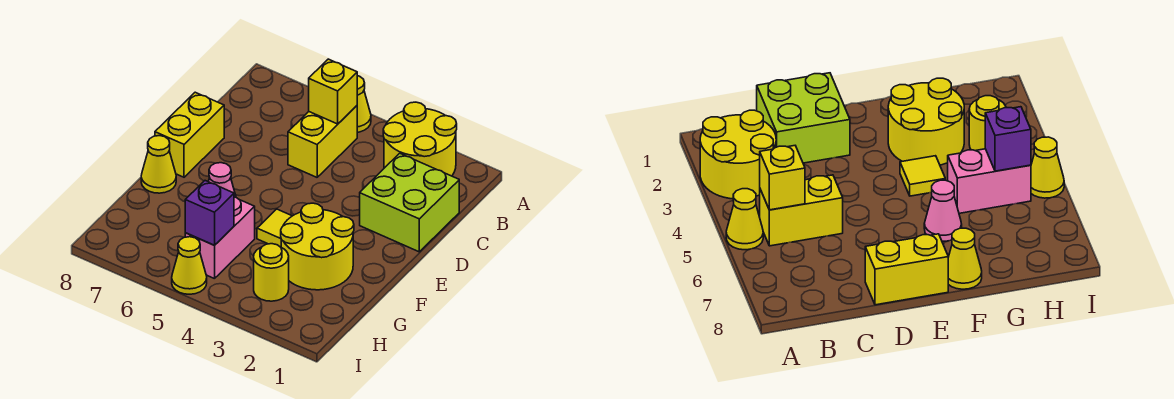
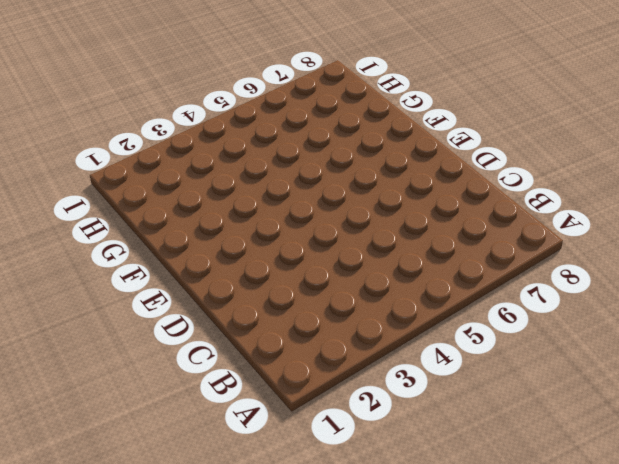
none -> yellow 2x2 round brick [383,102,457,176]
none -> yellow 1x1 cone [357,76,371,132]
none -> yellow 1x2 brick [288,106,357,177]

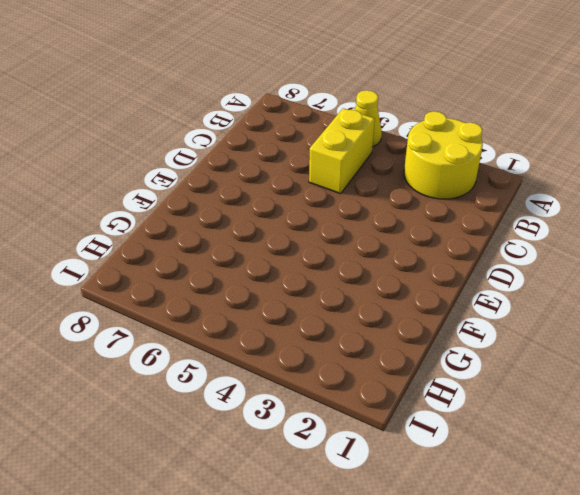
none -> lime 2x2 brick [360,153,459,252]
none -> yellow 1x2 brick [155,92,224,177]
none -> yellow 2x2 round brick [281,203,354,290]

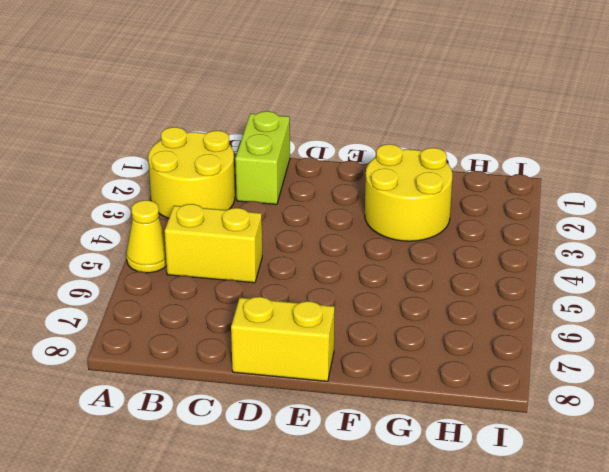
lime 1x2 brick [235,111,290,204] -> lime 2x2 brick [360,153,459,252]
none -> yellow 1x1 tile [257,209,292,247]
none -> pink 1x1 cone [208,163,236,197]
none -> yellow 1x1 cone [141,136,176,193]

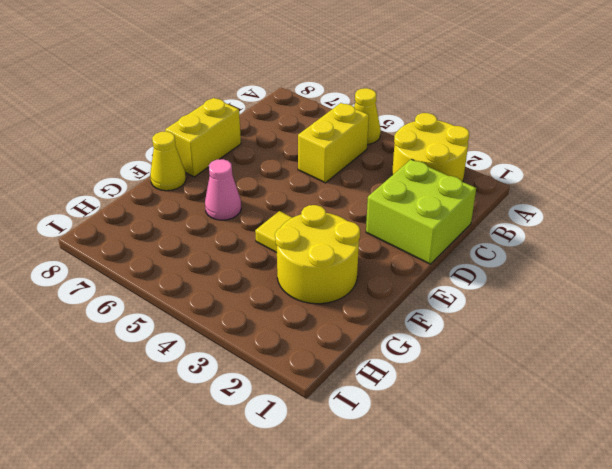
none -> pink 1x2 brick [185,197,255,279]
none -> yellow 1x1 round brick [254,244,289,301]
none -> yellow 1x1 cone [172,237,207,294]

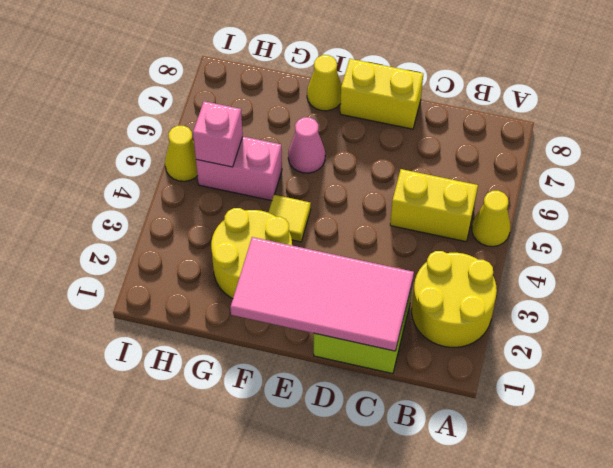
pink 2x4 tile [230,237,414,351] -> none
pink 1x1 brick [193,101,243,167] -> purple 1x1 brick [185,181,234,245]
none -> yellow 1x1 round brick [254,244,289,301]
none -> yellow 1x1 brick [309,59,357,124]

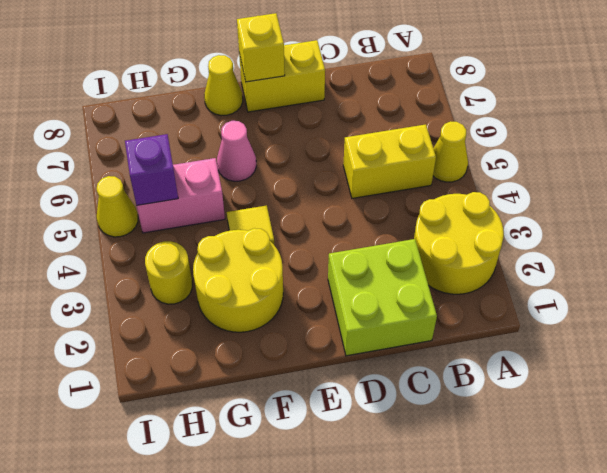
yellow 1x1 brick [237,13,285,82] -> yellow 1x1 brick moved to [309,59,357,124]

